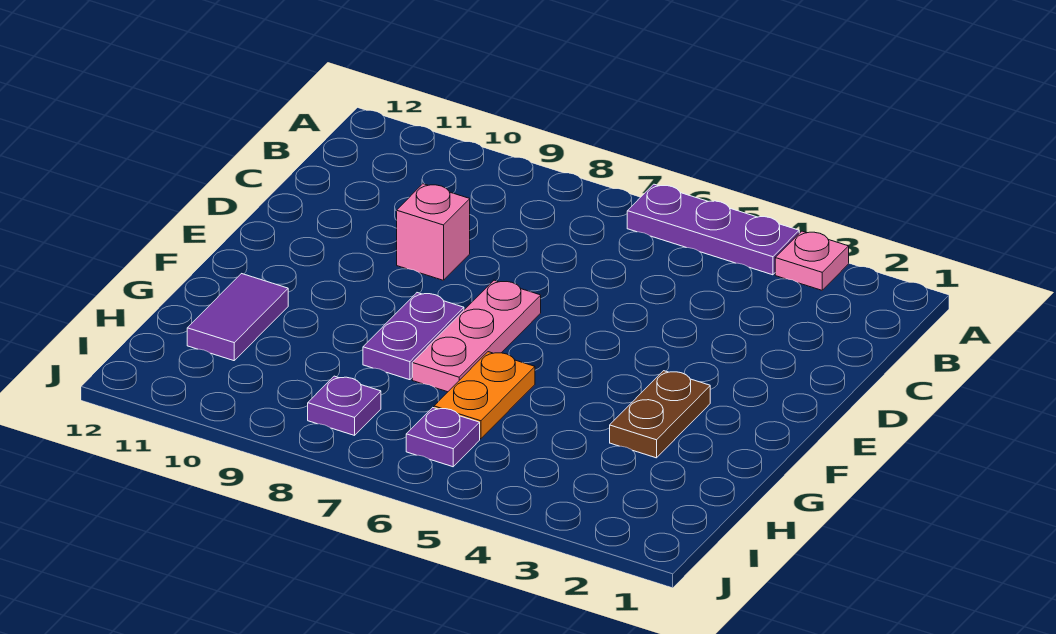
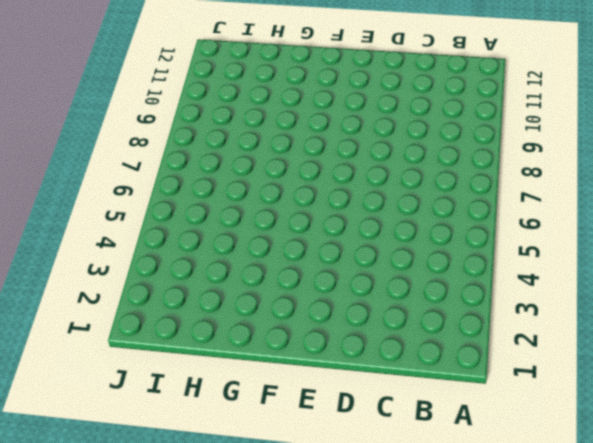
none -> pink 1x1 plate [775,231,849,290]
none -> purple 1x3 plate [627,184,799,275]

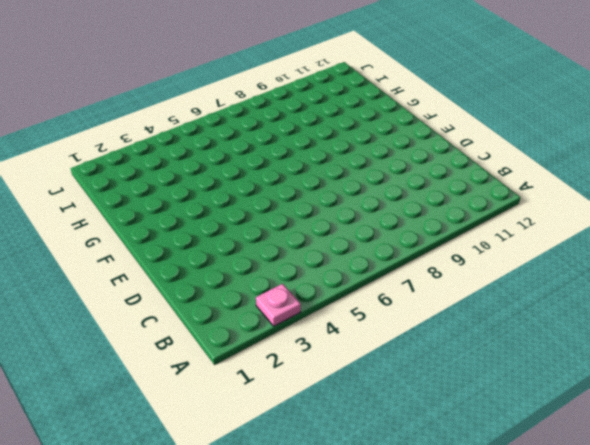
none -> purple 1x3 plate [627,184,799,275]
none -> pink 1x1 brick [397,184,470,280]

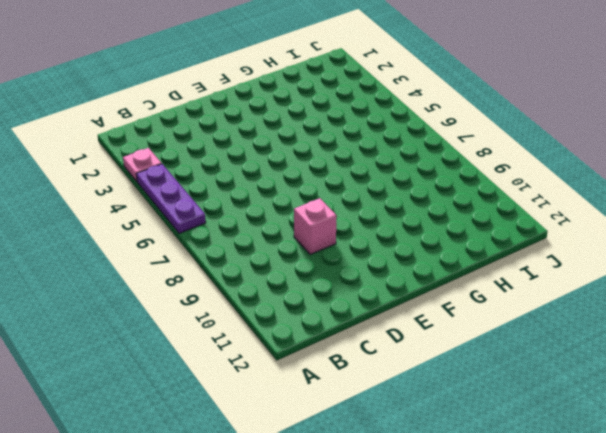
none -> pink 1x3 plate [412,280,541,392]
none -> brown 1x2 plate [610,371,710,458]

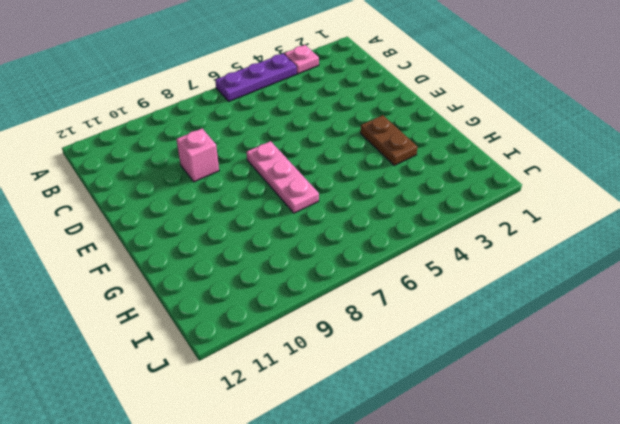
none -> purple 1x2 plate [363,293,464,380]
none -> orange 1x2 plate [434,352,535,439]

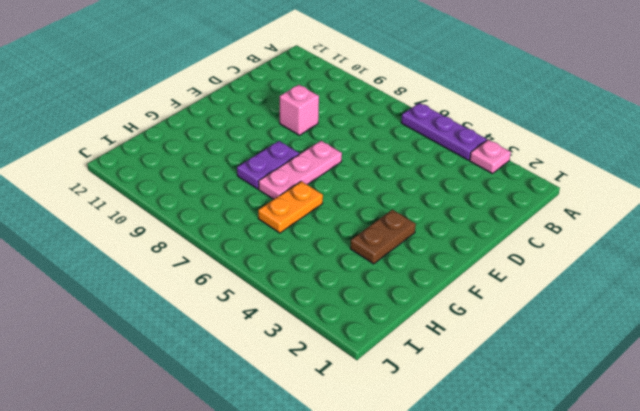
none -> purple 1x2 tile [187,274,288,361]
none -> purple 1x1 plate [406,408,480,467]

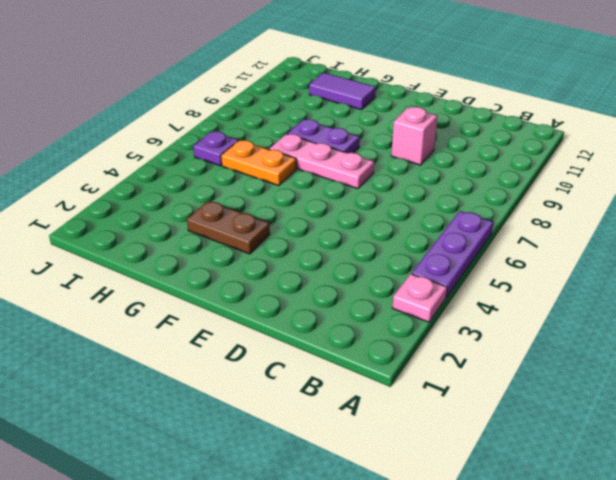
none -> purple 1x1 plate [308,376,381,435]

